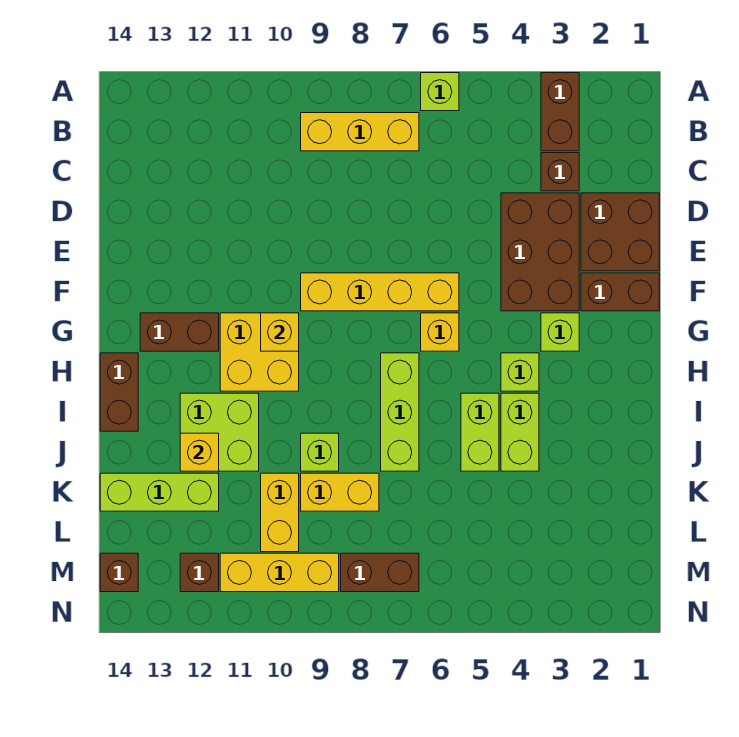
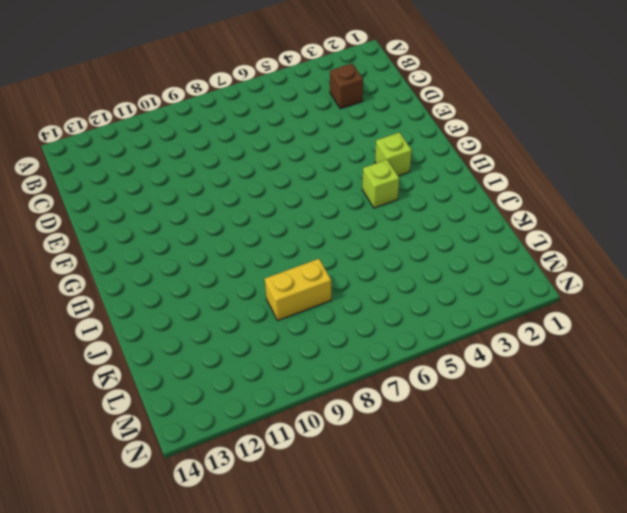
none -> brown 1x2 brick [541,73,579,151]
none -> lime 1x1 brick [421,73,459,111]
none -> yellow 1x3 brick [301,113,419,151]

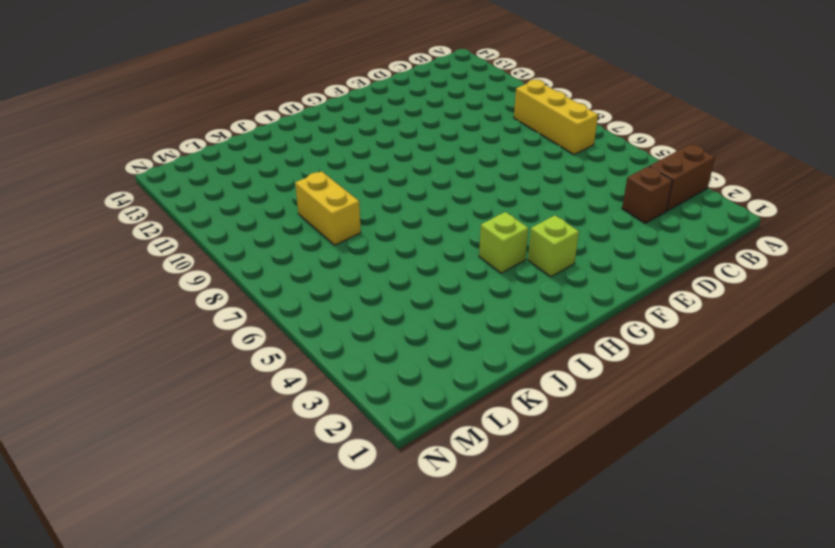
none -> lime 1x1 brick [421,73,459,111]
none -> brown 2x2 brick [581,193,659,271]
none -> brown 2x3 brick [501,193,579,311]

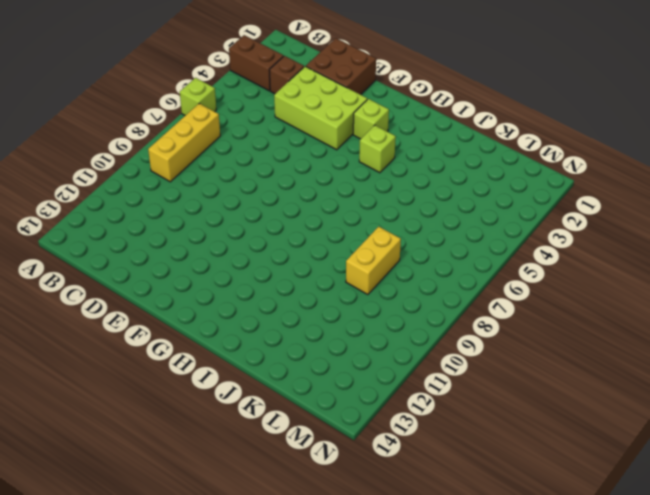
lime 2x3 brick [274,66,367,150] -> brown 2x3 brick [501,193,579,311]
none -> brown 1x2 brick [581,273,659,311]
none -> yellow 1x4 brick [301,273,459,311]
none -> yellow 1x1 brick [421,313,459,351]

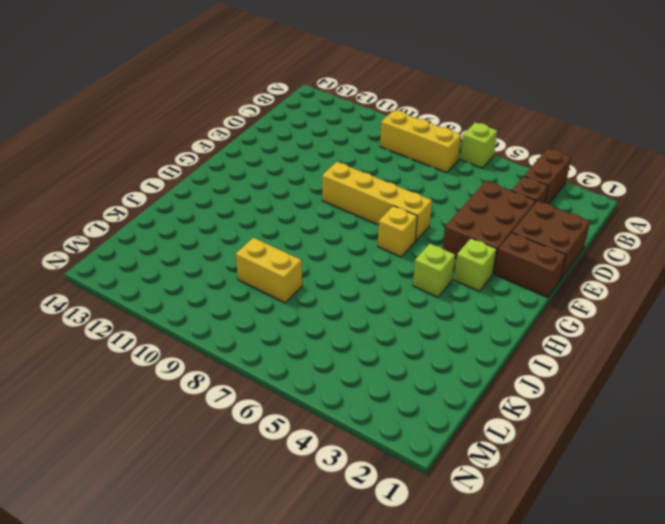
none -> yellow 2x2 brick [220,313,299,391]
none -> brown 1x2 brick [140,313,219,351]
none -> lime 1x3 brick [381,353,419,471]

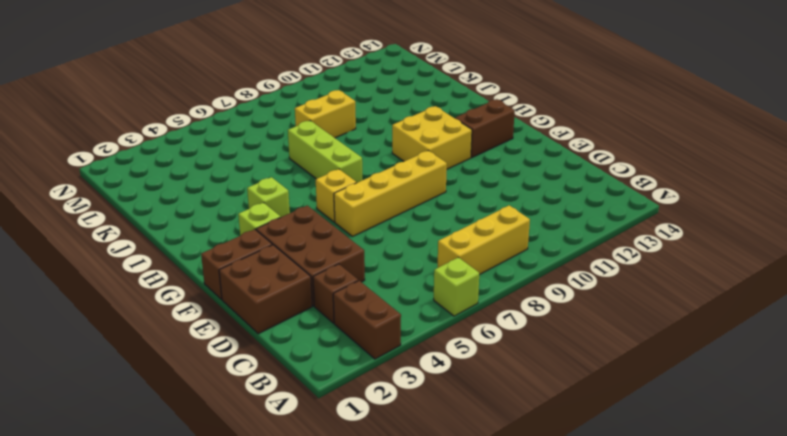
none -> brown 1x2 brick [100,353,138,431]
none -> lime 1x2 brick [501,393,539,471]
none -> lime 1x2 brick [461,393,499,471]

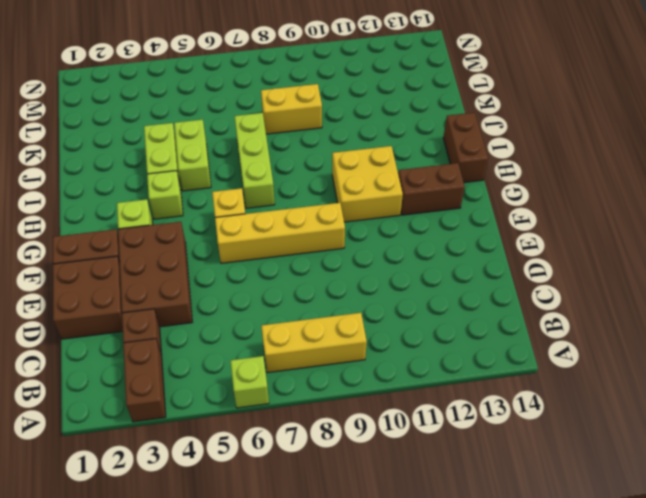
none -> lime 2x2 brick [180,393,259,471]
none -> lime 1x1 brick [301,433,339,471]
none -> yellow 1x2 brick [261,473,299,552]

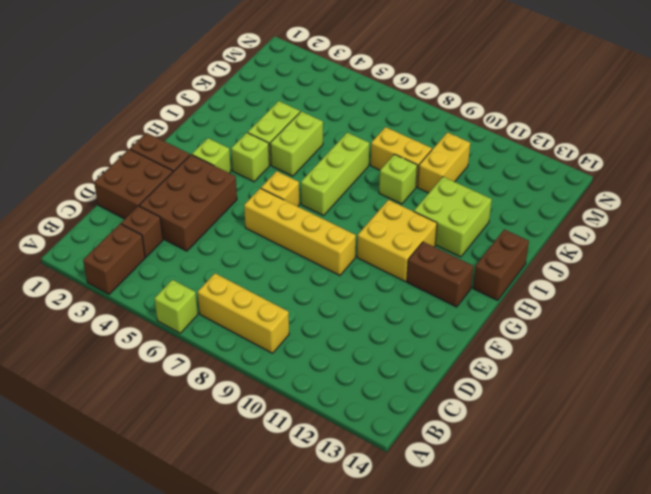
none -> lime 1x3 brick [100,473,219,511]
none -> brown 1x2 brick [341,553,419,592]
none -> yellow 1x3 brick [220,553,339,592]

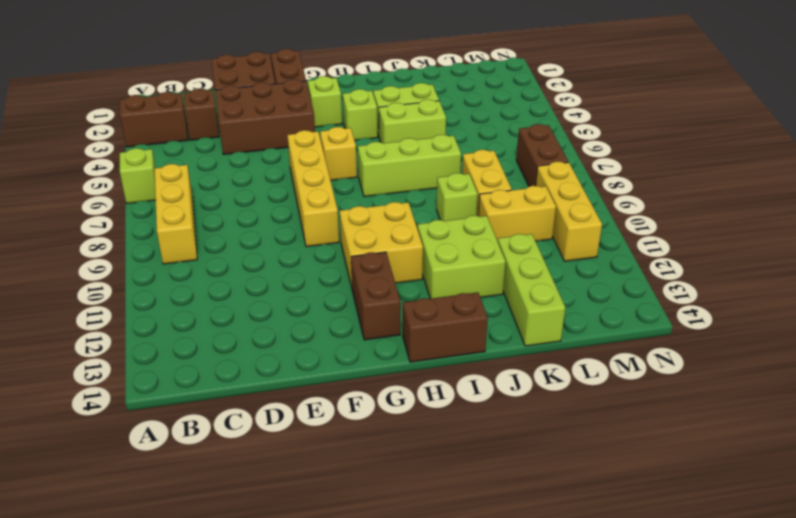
none -> brown 1x1 brick [180,553,219,592]
none -> brown 1x1 brick [100,553,138,592]
none -> yellow 1x1 brick [261,313,299,351]

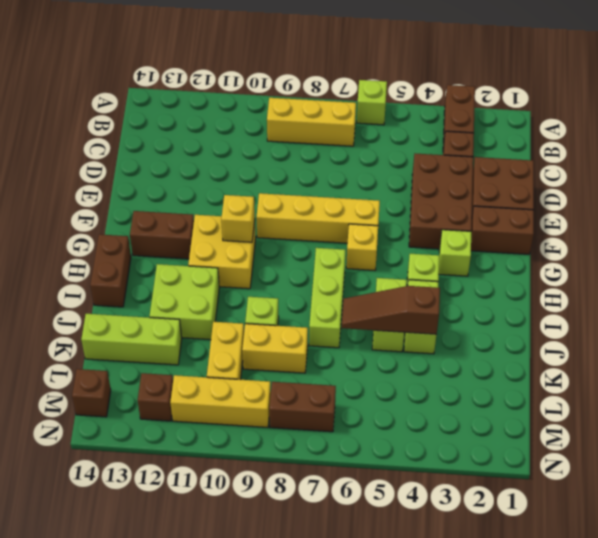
brown 1x3 slope [341,286,440,334] -> none
none -> yellow 1x1 brick [180,433,219,471]

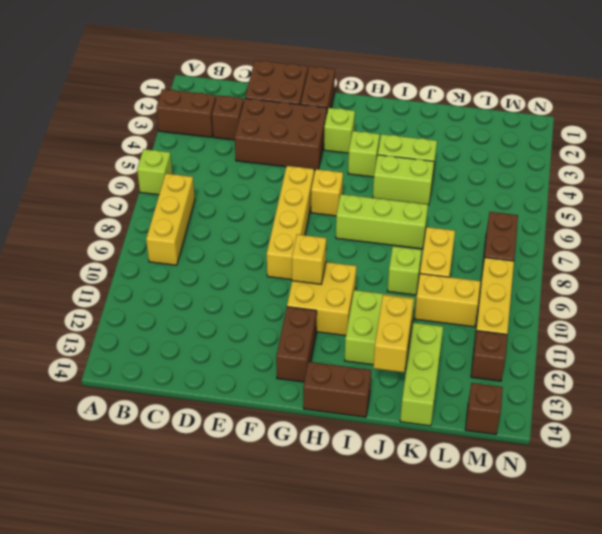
yellow 1x2 brick [373,295,414,372] -> yellow 1x1 brick [180,433,219,471]

